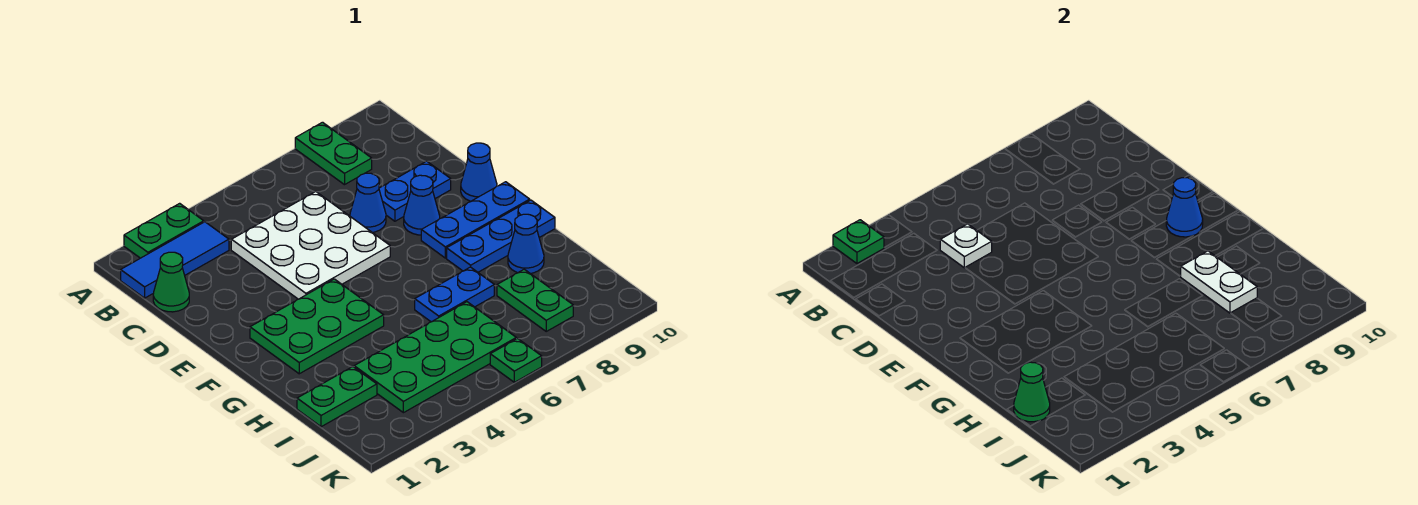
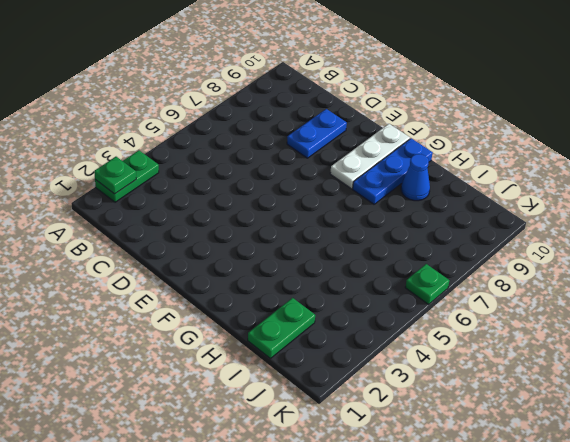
white 1x3 plate [330,124,410,189] -> blue 1x3 plate [421,182,530,258]
none -> green 1x2 plate [295,122,372,185]
none -> blue 1x3 tile [121,222,229,298]
none -> green 1x1 cone [153,252,189,312]

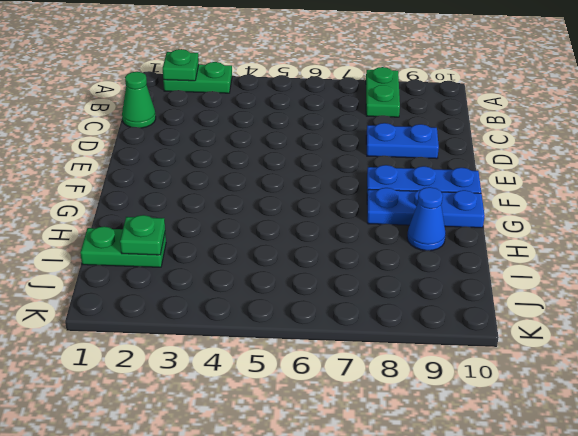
green 1x1 plate [120,215,165,255] -> green 1x1 plate moved to [490,339,542,382]
none -> blue 1x3 tile [121,222,229,298]
none -> white 3x3 plate [231,192,390,299]
none -> blue 1x1 cone [350,173,386,232]

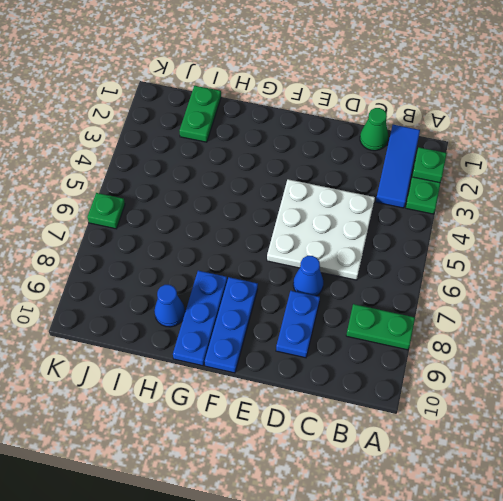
none -> blue 1x1 cone [404,175,440,235]
none -> blue 1x1 cone [461,143,497,202]
none -> green 2x3 plate [250,279,384,374]

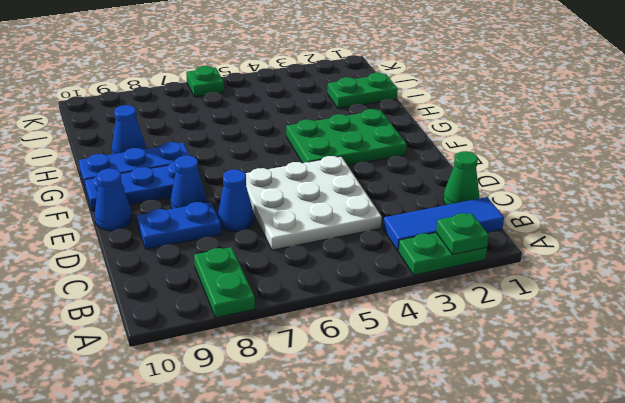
none -> blue 1x2 plate [415,267,494,322]
none -> green 2x4 plate [354,302,516,413]
none -> green 1x2 plate [497,269,573,331]

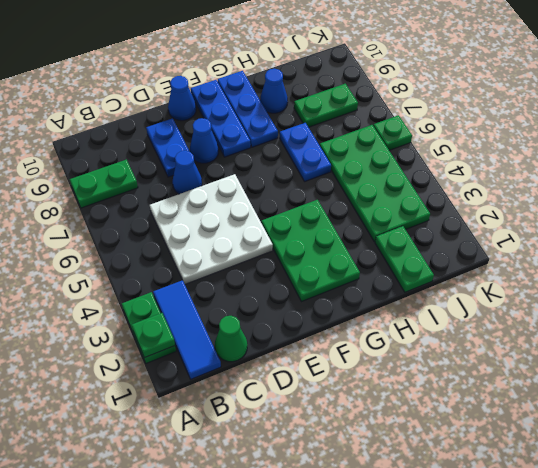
none -> white 1x1 plate [940,224,992,268]
none -> blue 1x1 cone [1166,178,1203,237]
none -> white 1x2 plate [1180,251,1257,313]

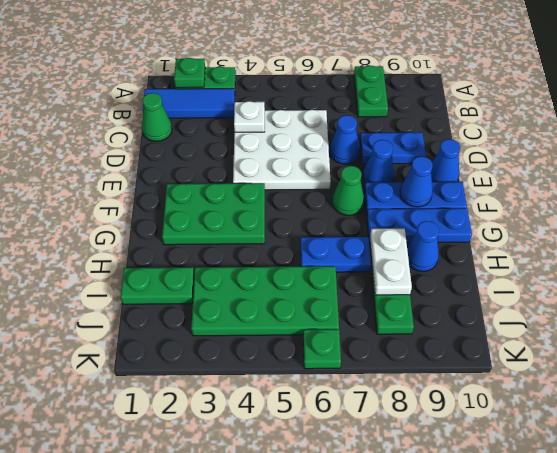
green 1x1 cone [332,166,364,216] -> green 1x1 cone moved to [1014,362,1050,422]

